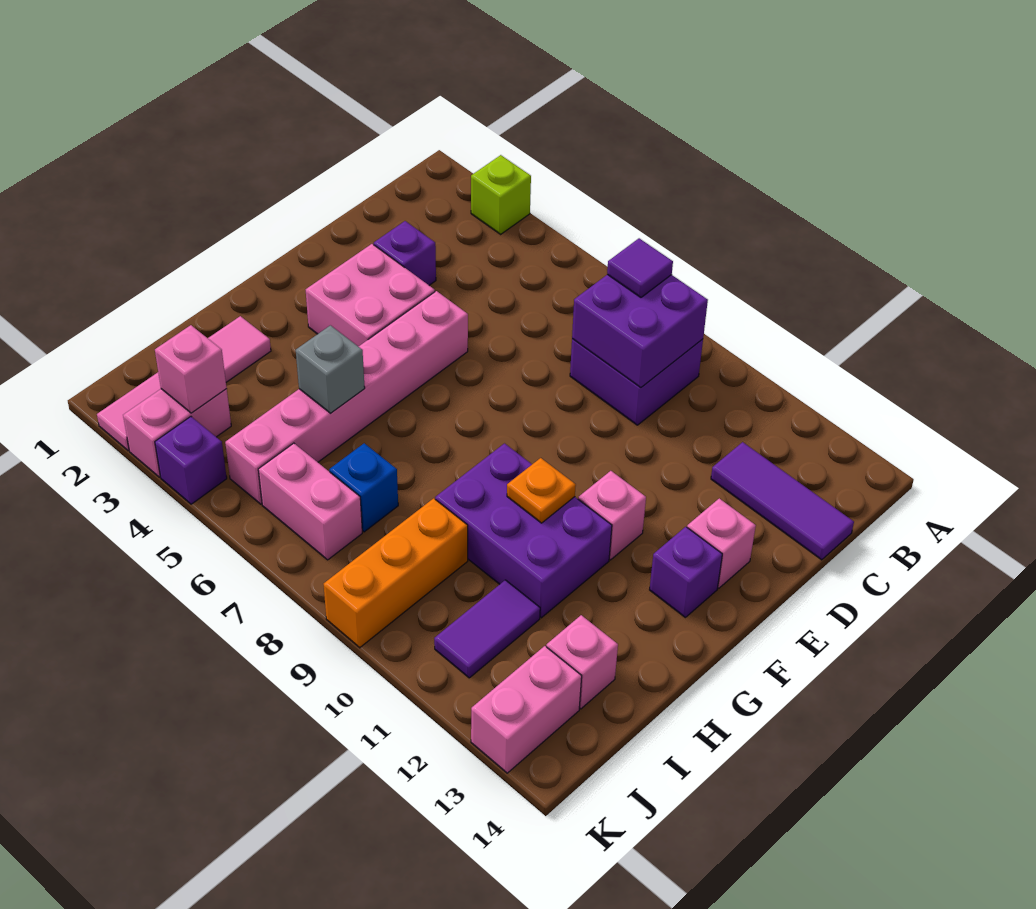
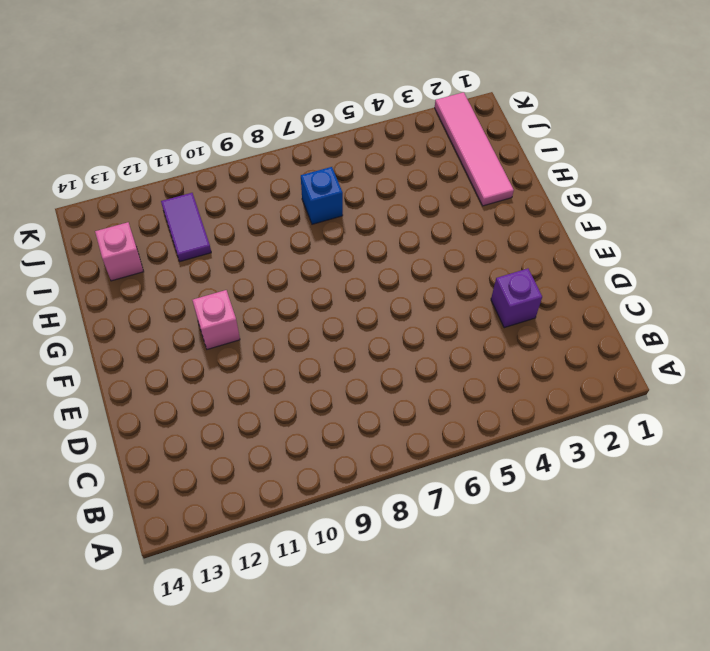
none -> lime 1x1 brick [471,155,531,234]
none -> purple 2x2 brick [570,339,703,425]
none -> purple 1x3 tile [711,442,854,560]

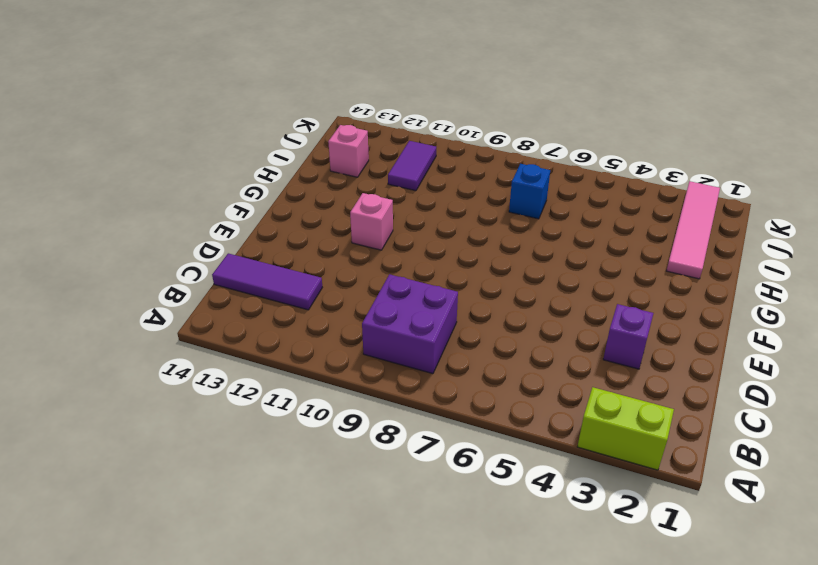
lime 1x2 brick [577,387,674,470] -> lime 1x1 brick [471,155,531,234]
none -> pink 2x2 brick [306,244,435,346]
none -> pink 1x6 brick [225,291,468,504]
none -> pink 1x1 brick [687,498,756,588]

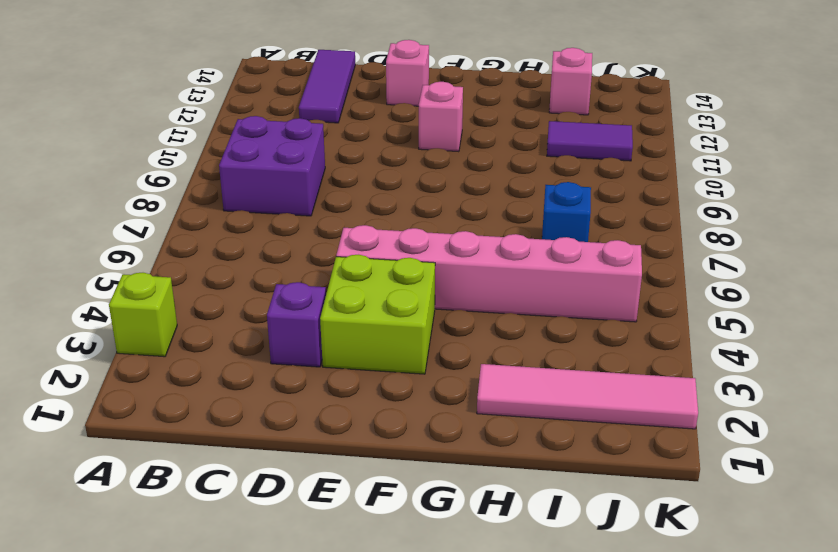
lime 2x2 brick [320,255,435,374] -> pink 2x2 brick [306,244,435,346]
none -> purple 1x1 brick [650,527,722,617]
none -> purple 2x3 brick [435,444,612,618]
none -> orange 1x3 brick [324,498,468,648]

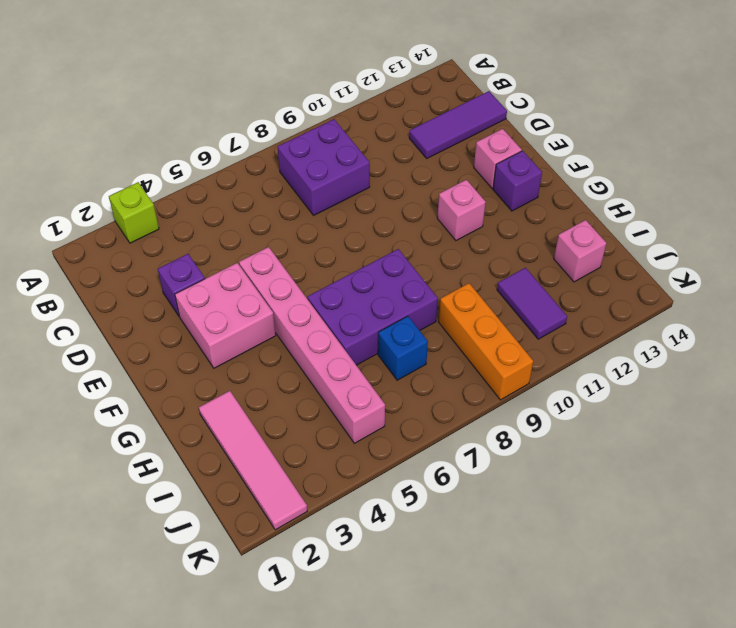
purple 2x3 brick [308,249,438,365] -> purple 2x3 brick moved to [435,444,612,618]
none -> pink 1x2 brick [123,389,231,477]
none -> pink 1x2 brick [258,443,362,560]
none -> pink 1x2 brick [471,646,582,773]

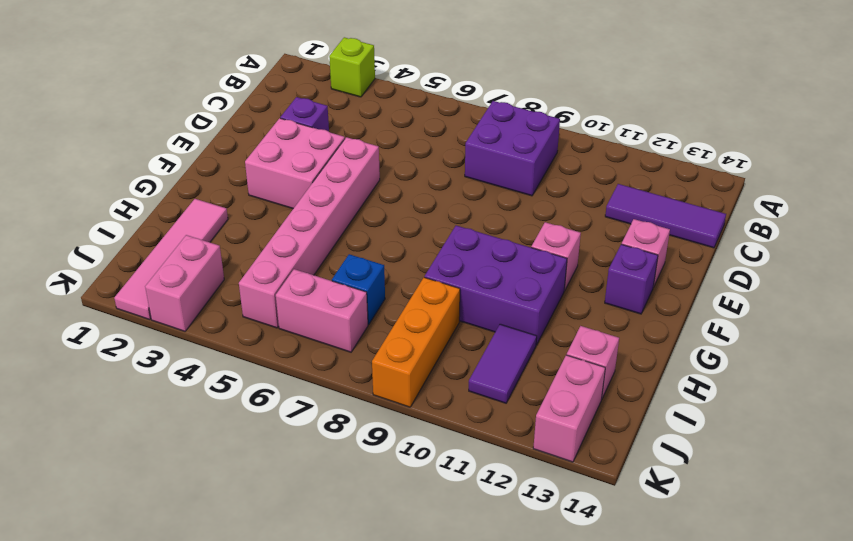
none -> purple 1x1 brick [155,417,227,504]
none -> purple 2x2 brick [572,275,708,388]
none -> orange 1x1 plate [507,458,576,523]

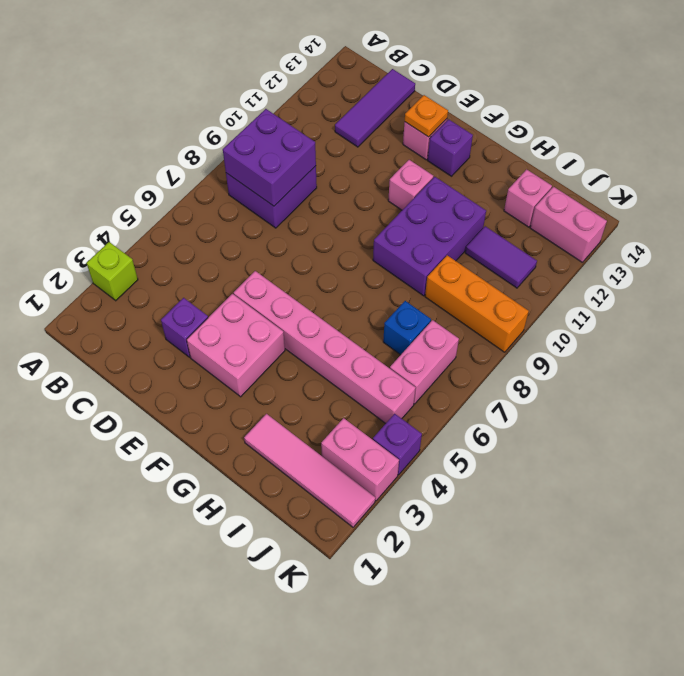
orange 1x1 plate [405,95,448,137] -> orange 1x1 plate moved to [507,458,576,523]
none -> grey 1x1 brick [296,325,365,413]
none -> pink 1x1 brick [155,325,227,413]
none -> purple 1x1 tile [607,238,673,297]

